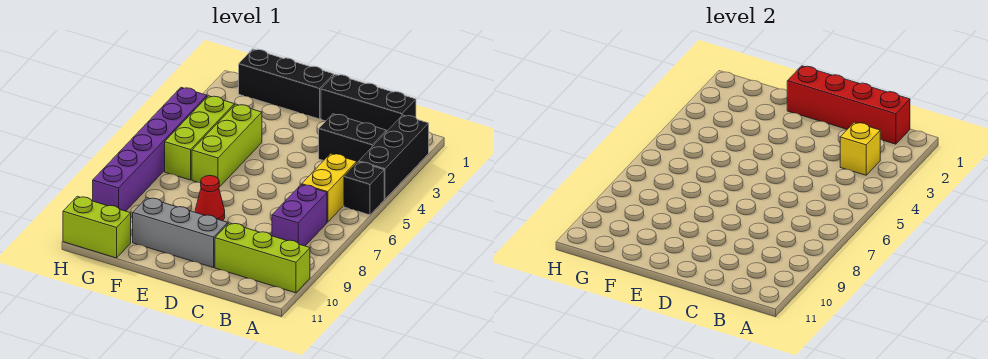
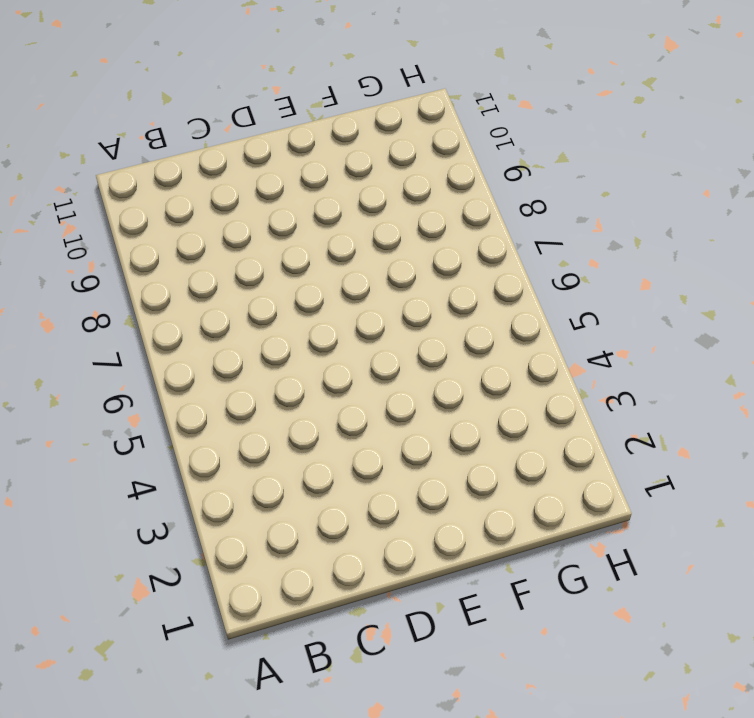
none -> black 1x3 brick [359,115,429,199]
none -> black 1x1 brick [344,162,384,215]
none -> lime 1x3 brick [215,223,310,293]

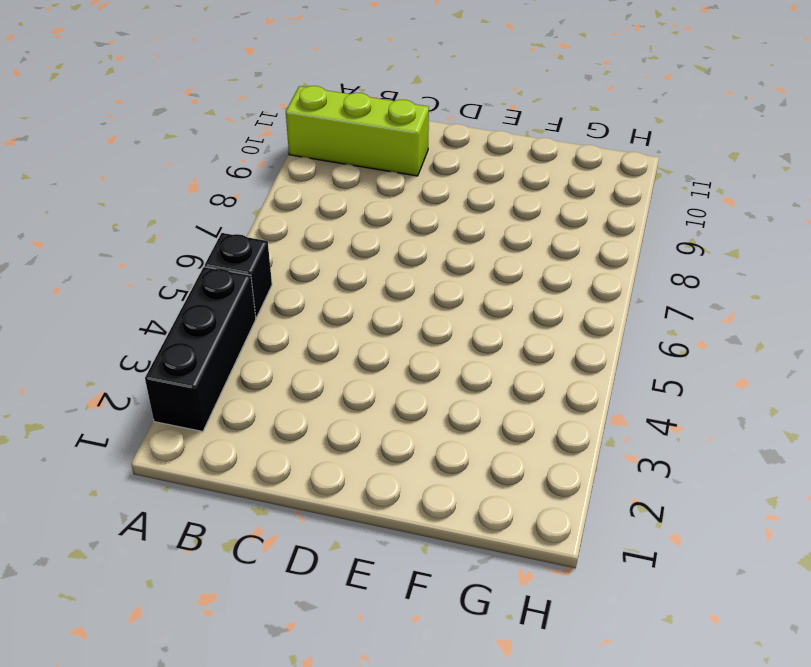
none -> black 1x3 brick [321,74,416,132]
none -> black 1x2 brick [319,114,386,162]
none -> yellow 1x2 brick [302,154,357,222]

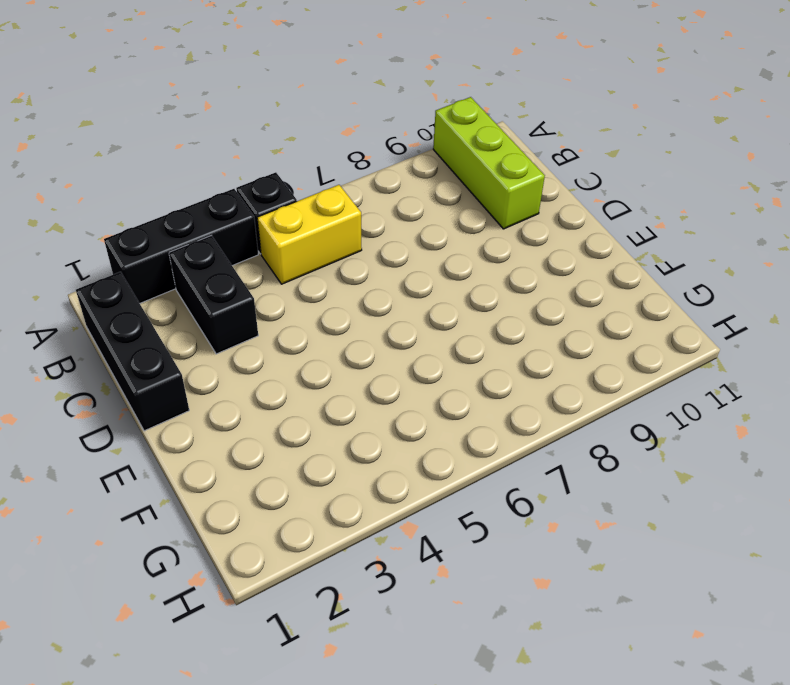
none -> purple 1x2 brick [272,185,327,246]
none -> grey 1x3 brick [133,198,228,268]
none -> black 1x3 brick [239,49,334,119]

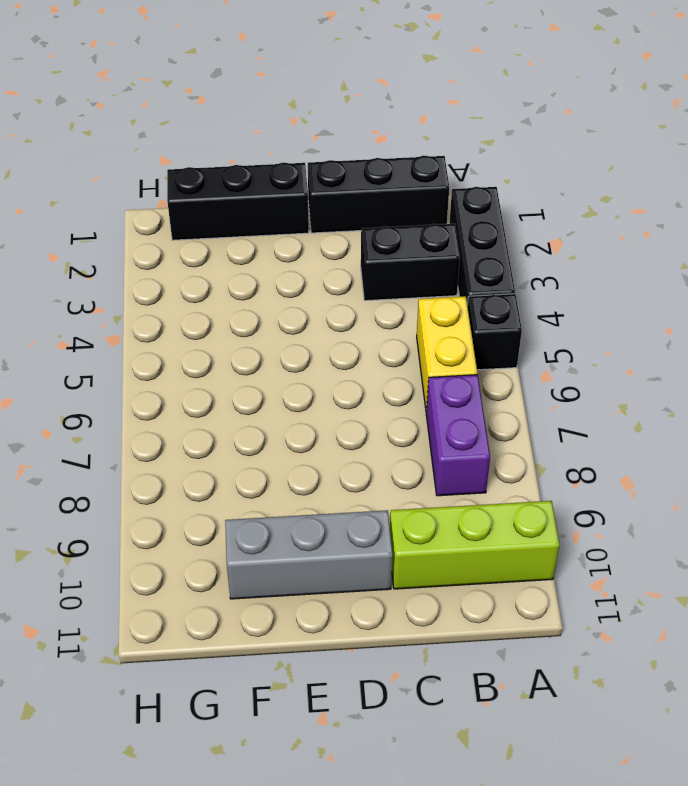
none -> red 1x1 cone [195,176,225,221]
none -> lime 1x3 brick [192,104,262,187]
none -> lime 1x3 brick [165,96,234,180]

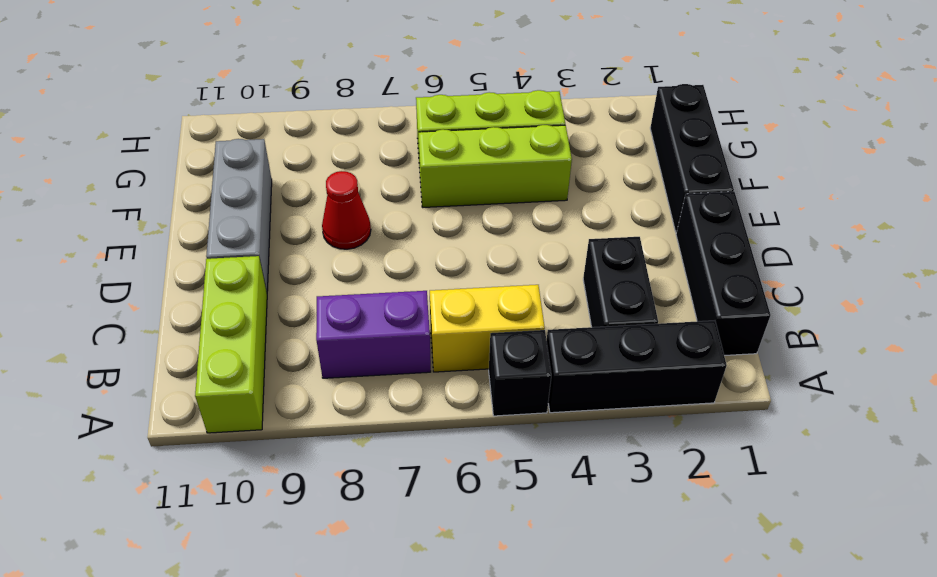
none -> lime 1x2 brick [63,196,131,258]
none -> purple 1x6 brick [93,88,207,211]
none -> red 1x4 brick [787,66,910,144]

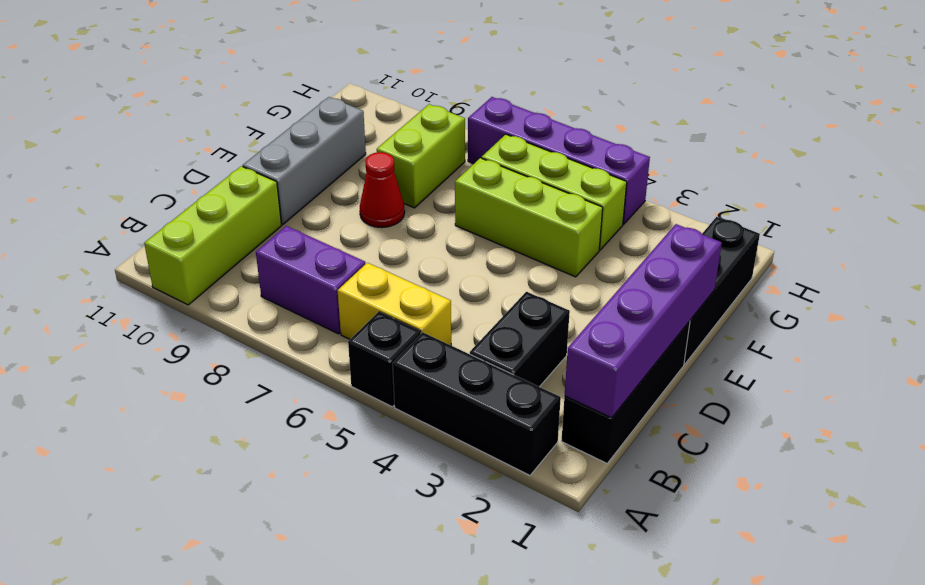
purple 1x4 brick [565,224,722,418] -> red 1x4 brick [787,66,910,144]
lime 1x2 brick [377,104,465,208] -> lime 1x2 brick moved to [63,196,131,258]
purple 1x4 brick [468,97,650,224] -> purple 1x6 brick [93,88,207,211]
none -> yellow 1x1 brick [840,122,880,175]

